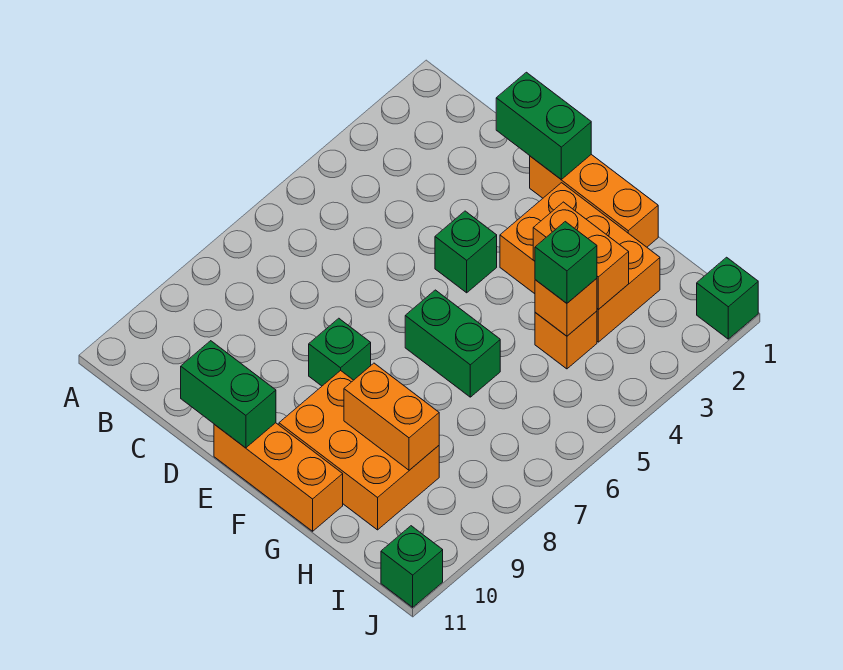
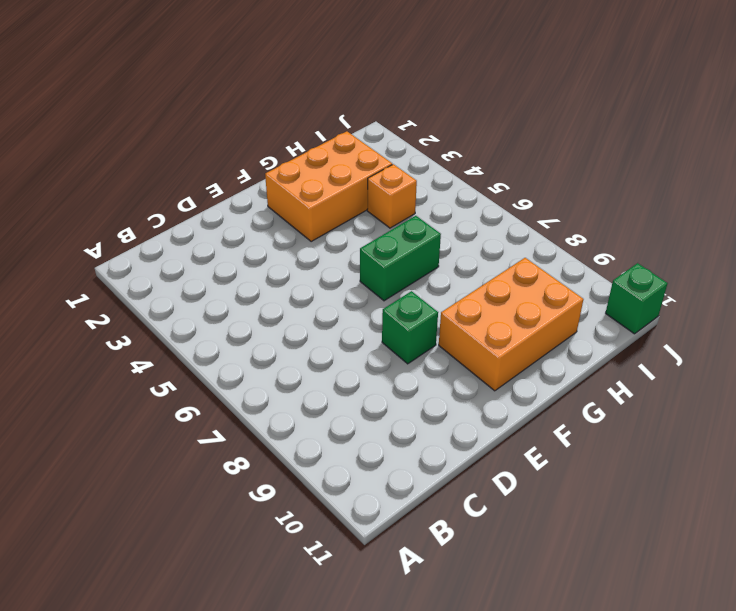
none -> orange 1x3 brick [530,155,658,247]
none -> green 1x1 brick [435,211,497,293]
none -> orange 1x3 brick [214,423,343,531]

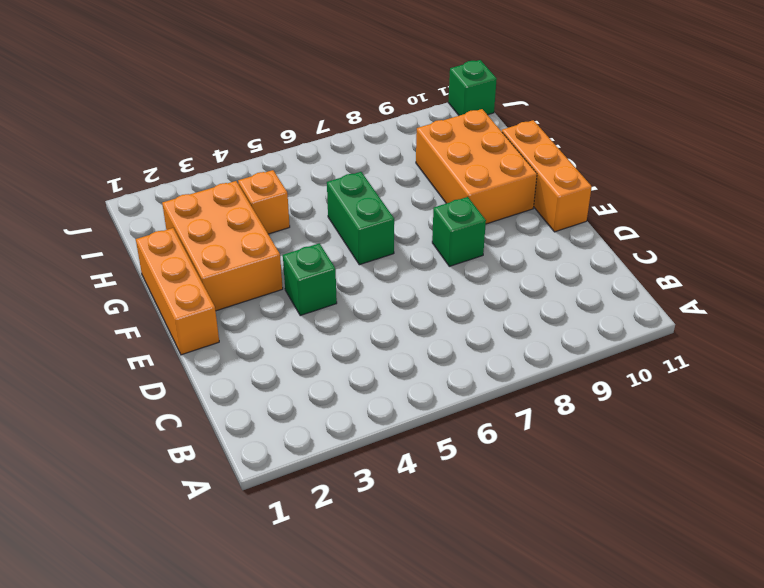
none -> green 1x1 brick [697,257,758,339]
none -> green 1x2 brick [496,72,591,179]
none -> green 1x2 brick [181,341,276,448]

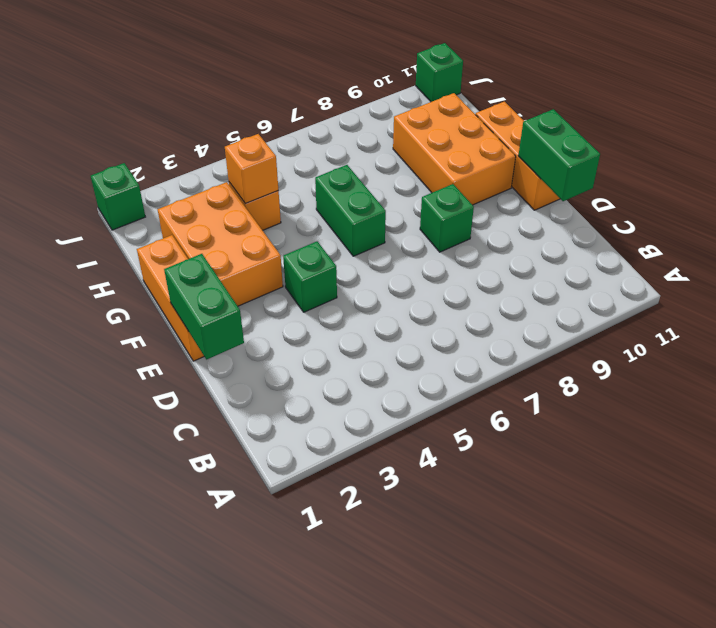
none -> orange 1x2 brick [533,202,629,309]
none -> orange 1x2 brick [344,363,439,470]
none -> green 1x1 brick [535,222,597,303]

